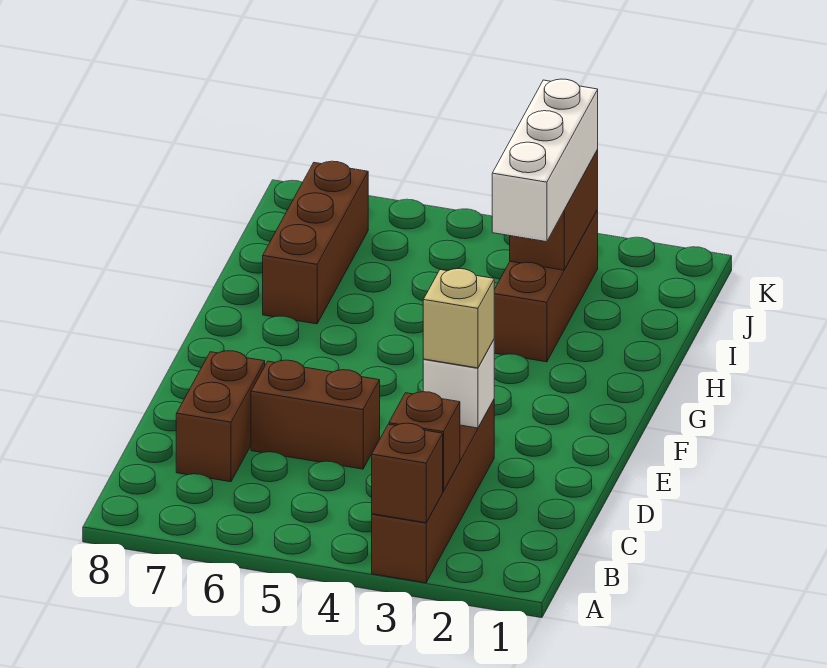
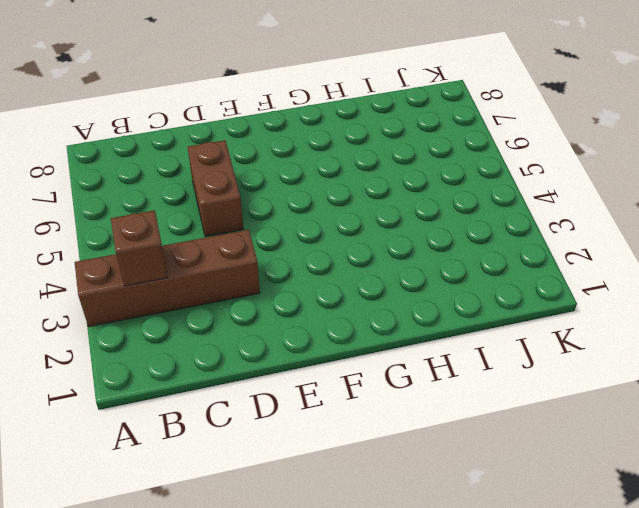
none -> brown 1x2 brick [176,351,265,482]
none -> brown 1x3 brick [494,210,598,362]

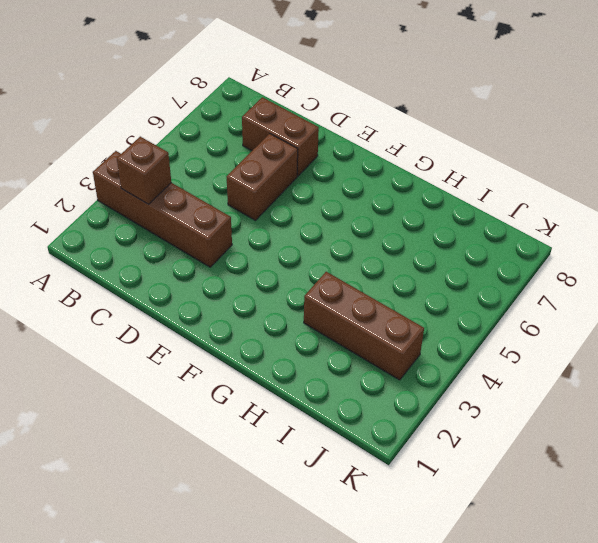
none -> brown 1x3 brick [263,161,368,324]
none -> brown 1x1 brick [372,423,443,523]

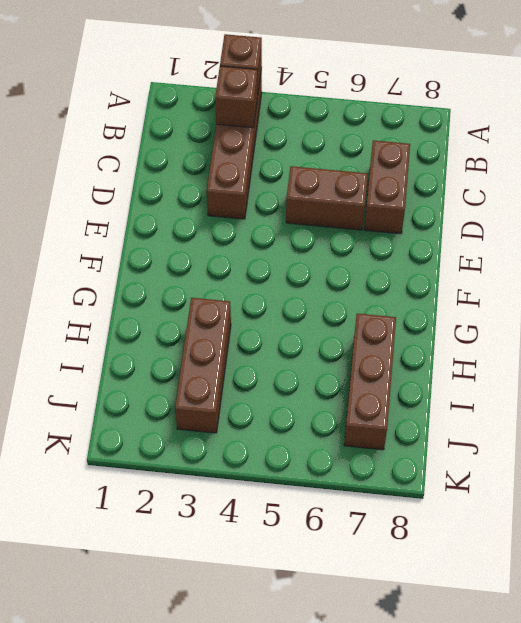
none -> white 1x1 brick [423,340,494,428]
none -> brown 1x2 brick [510,149,598,270]

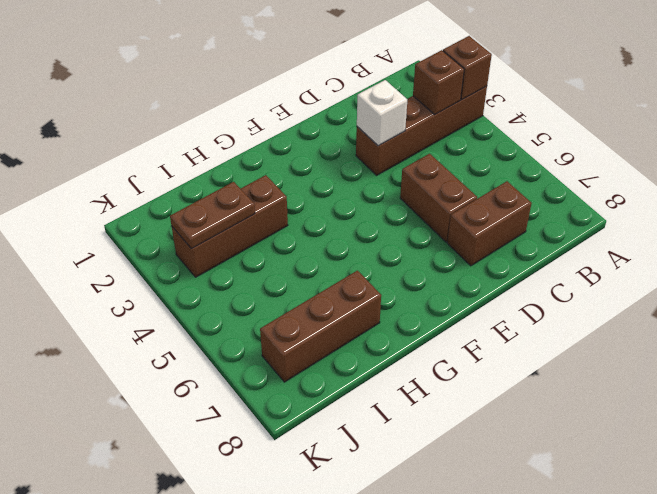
brown 1x2 plate [170,182,255,249] -> brown 1x2 brick [510,149,598,270]
none -> tan 1x1 brick [423,269,494,368]
none -> white 1x3 brick [492,79,598,242]

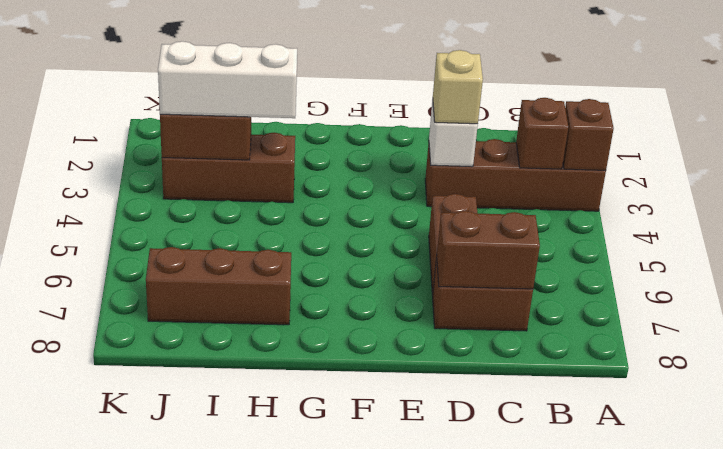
brown 1x2 brick [436,211,540,289] -> none

